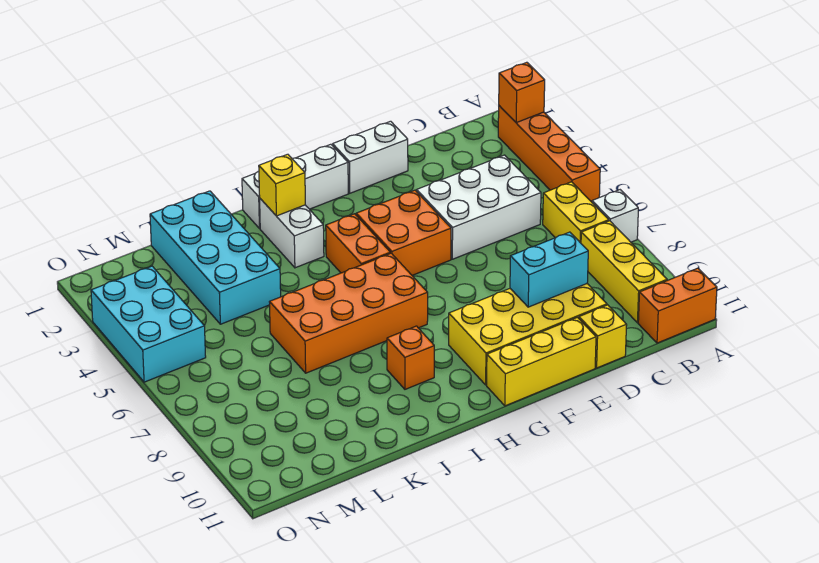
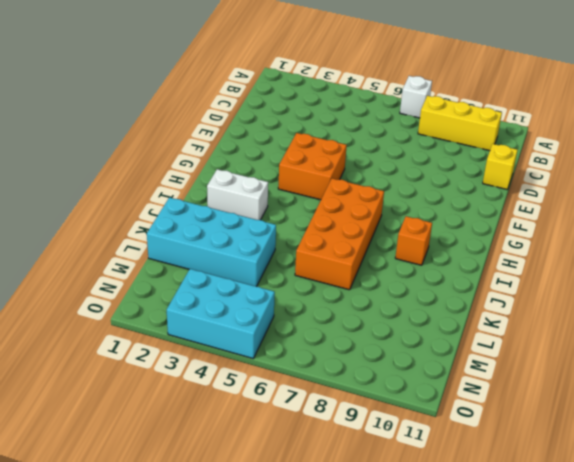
none -> orange 1x4 brick [498,106,600,202]
none -> orange 1x2 brick [638,268,717,343]
none -> yellow 1x2 brick [543,182,609,243]

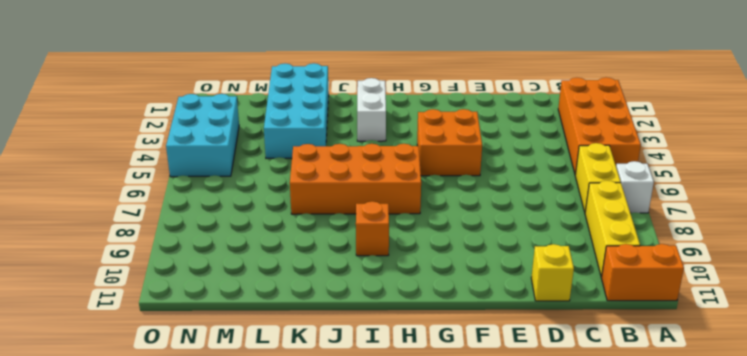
orange 2x4 brick [558,77,641,174] -> orange 1x4 brick [498,106,600,202]
none -> white 2x3 brick [417,155,541,259]
none -> yellow 2x4 brick [449,284,607,385]
none -> white 1x2 brick [333,121,408,193]

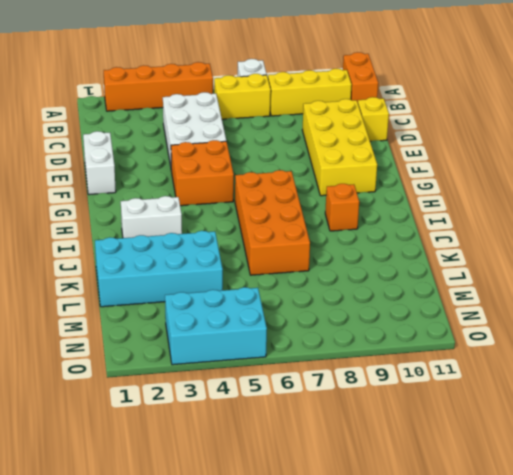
none -> yellow 1x3 brick [487,317,596,406]
none -> white 1x3 brick [242,144,348,229]
none -> orange 1x2 brick [326,214,390,273]

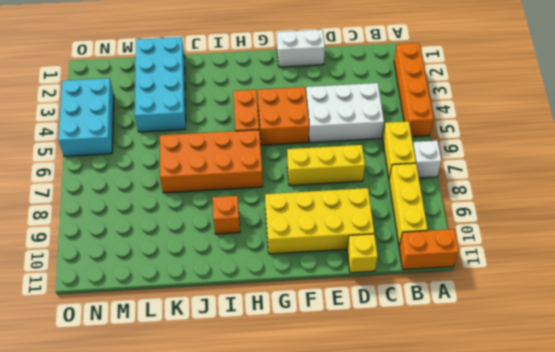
yellow 1x3 brick [287,145,365,186] -> yellow 1x3 brick moved to [487,317,596,406]
none -> white 1x3 brick [242,144,348,229]
none -> white 1x2 brick [260,199,324,268]
none -> orange 1x1 brick [499,62,545,123]

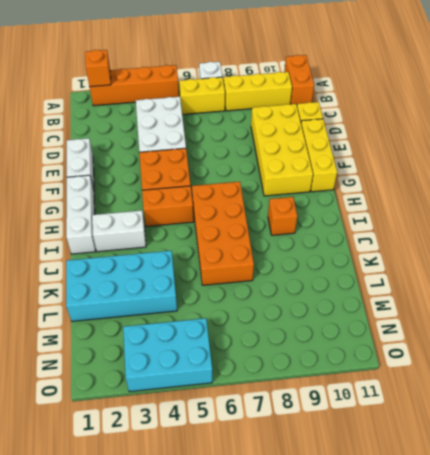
none -> cyan 1x2 brick [510,232,588,307]
none -> yellow 1x1 brick [259,154,305,216]

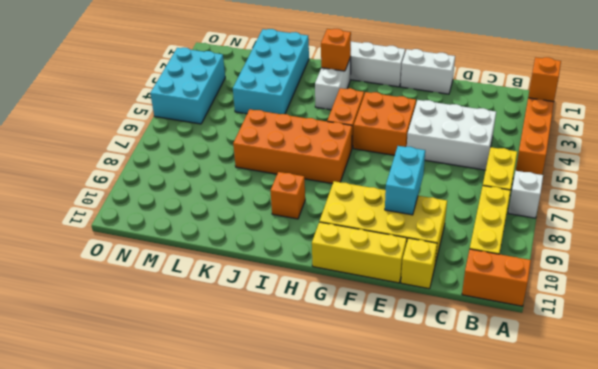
cyan 1x2 brick [385,146,425,215] -> cyan 1x2 brick turned to [510,232,588,307]
orange 1x1 brick [321,29,351,71] -> yellow 1x1 brick [259,154,305,216]

